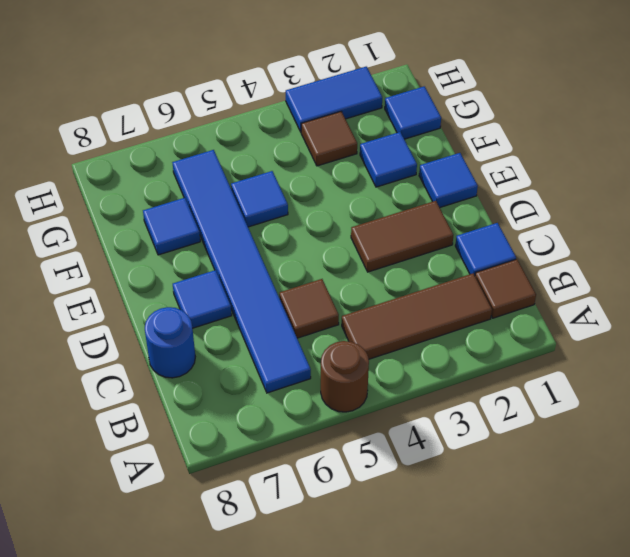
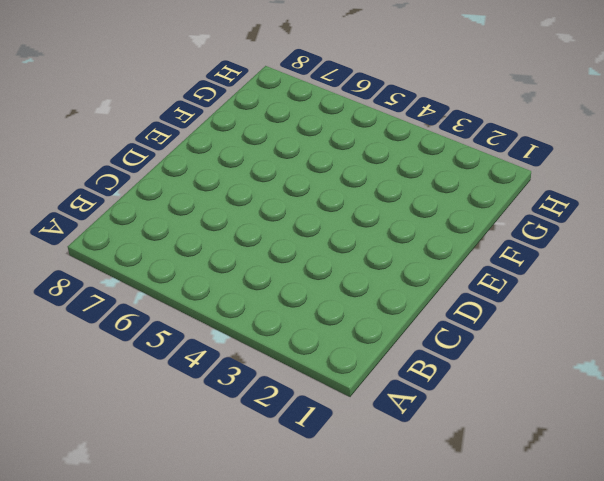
none -> brown 1x1 round brick [321,341,369,412]
none -> brown 1x1 tile [475,259,536,318]
none -> brown 1x3 tile [342,274,492,359]

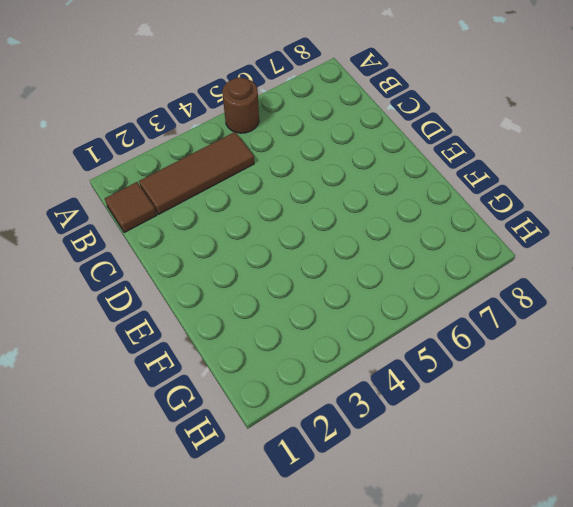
none -> blue 1x6 tile [172,150,311,393]
none -> blue 1x1 tile [455,223,516,275]
none -> brown 1x1 tile [279,279,339,338]

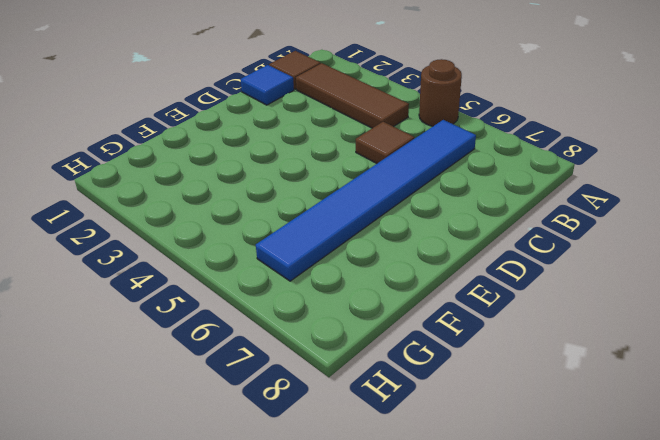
none -> blue 1x1 round brick [145,307,195,378]
none -> brown 1x2 tile [351,201,453,272]
none -> blue 1x1 tile [173,270,232,328]

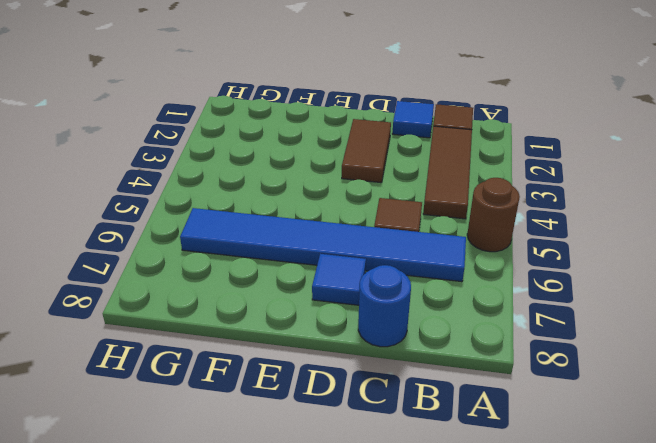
none -> blue 1x1 tile [419,153,478,207]
none -> blue 1x1 tile [360,132,417,187]
none -> blue 1x1 tile [231,171,288,227]

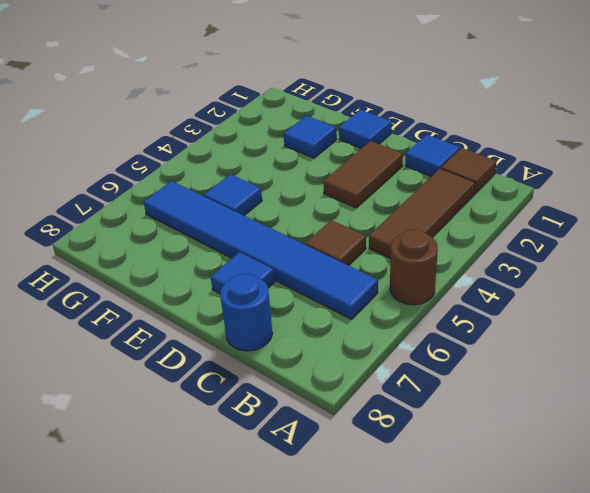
none -> blue 1x1 tile [143,198,200,255]
none -> blue 1x1 tile [385,86,441,139]
none -> brown 1x1 tile [301,112,357,166]

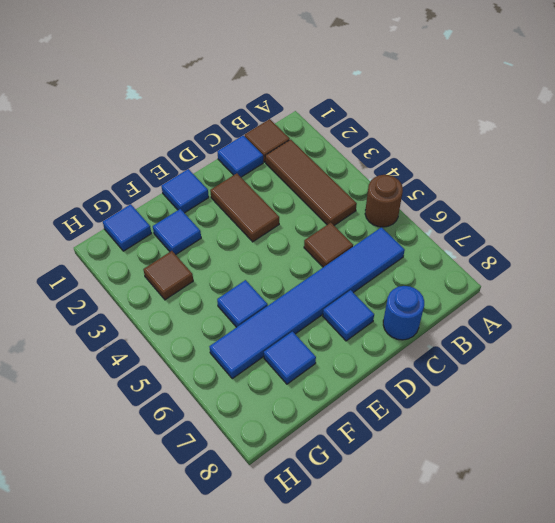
none -> blue 1x2 tile [286,67,382,132]

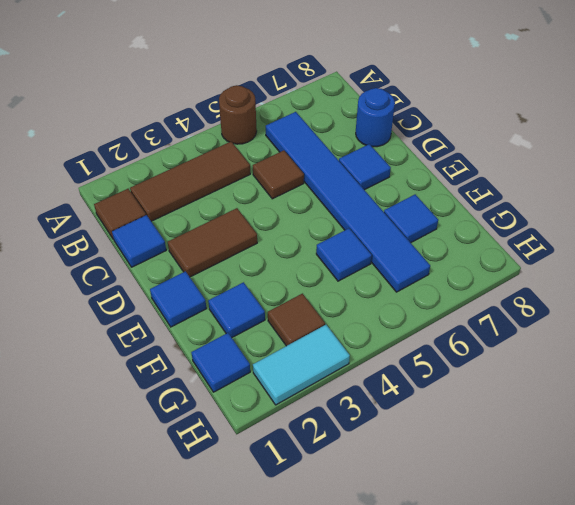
cyan 1x2 tile [253,325,350,405] -> blue 1x2 tile [286,67,382,132]

